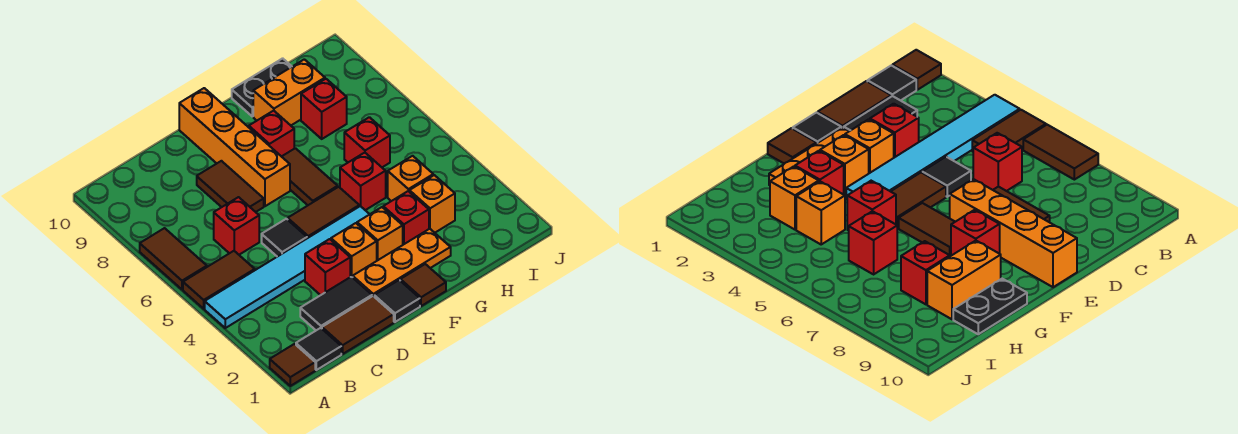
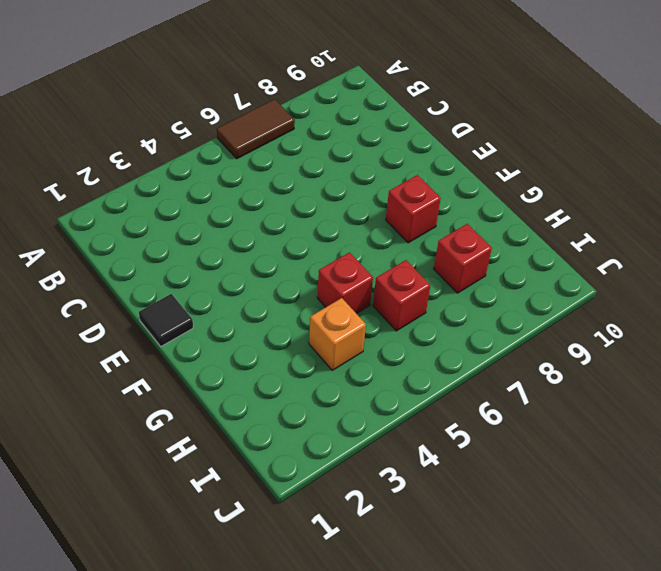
none -> brown 1x1 tile [270,344,315,386]
none -> cyan 1x6 tile [205,206,370,328]
none -> brown 1x2 tile [183,251,255,309]

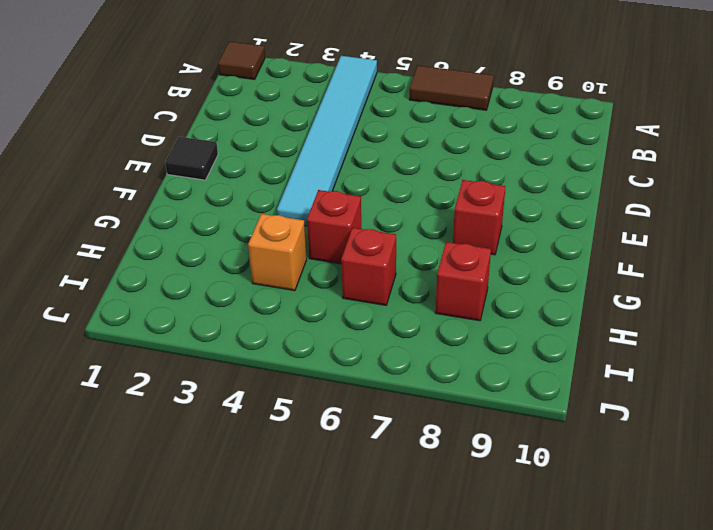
none -> brown 1x2 tile [183,251,255,309]
none -> black 1x1 tile [296,328,341,370]
none -> brown 1x2 tile [322,296,394,354]

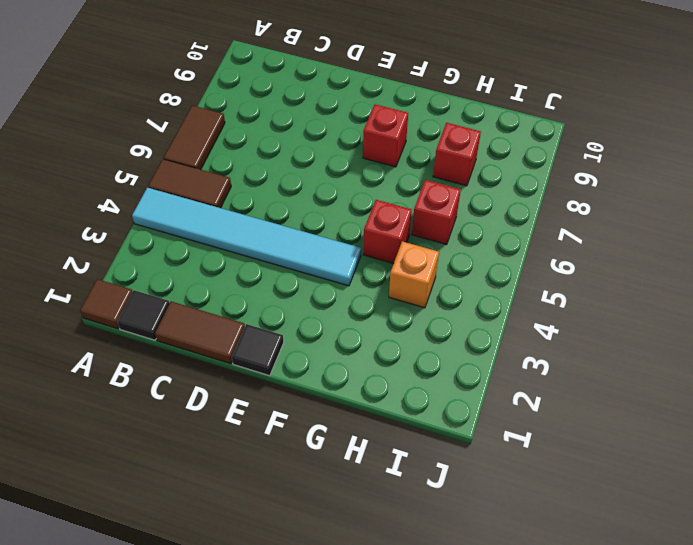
none -> black 1x2 tile [300,277,372,330]
none -> red 1x1 brick [214,197,259,255]
none -> red 1x1 brick [305,239,350,295]

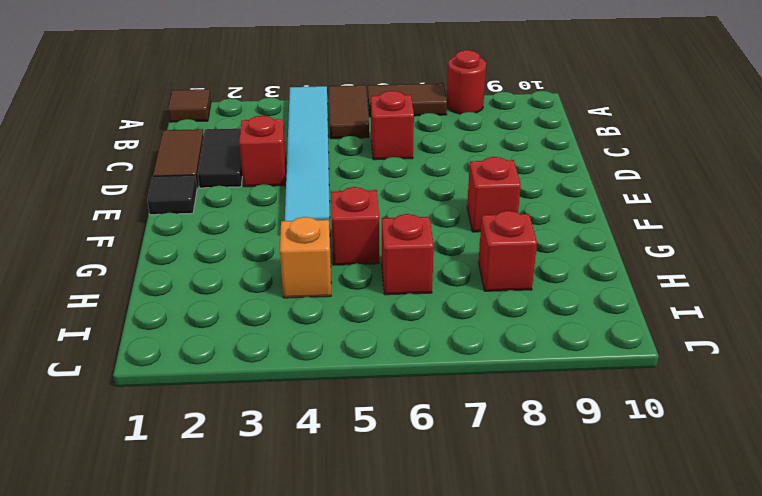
red 1x1 round brick [447,50,486,114] -> none
none -> black 1x1 tile [296,328,341,370]
none -> black 1x1 tile [262,219,307,257]
none -> brown 1x2 tile [197,161,264,212]

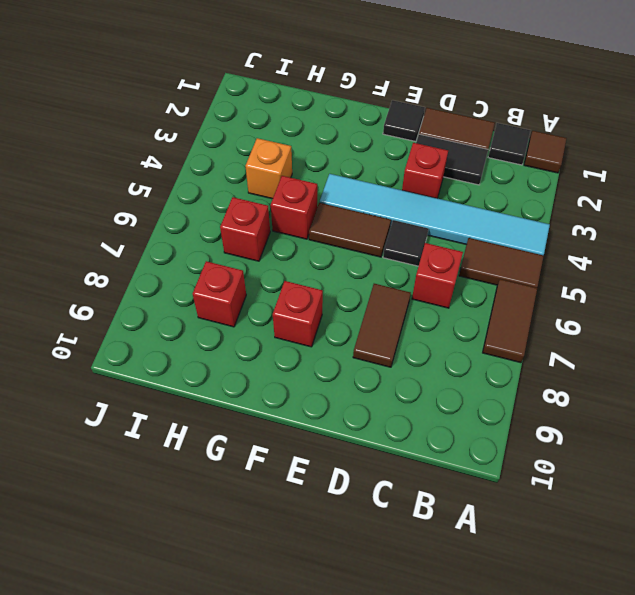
none -> orange 1x3 plate [353,229,451,296]
none -> orange 1x1 brick [331,223,377,277]
none -> orange 1x4 brick [179,88,290,206]

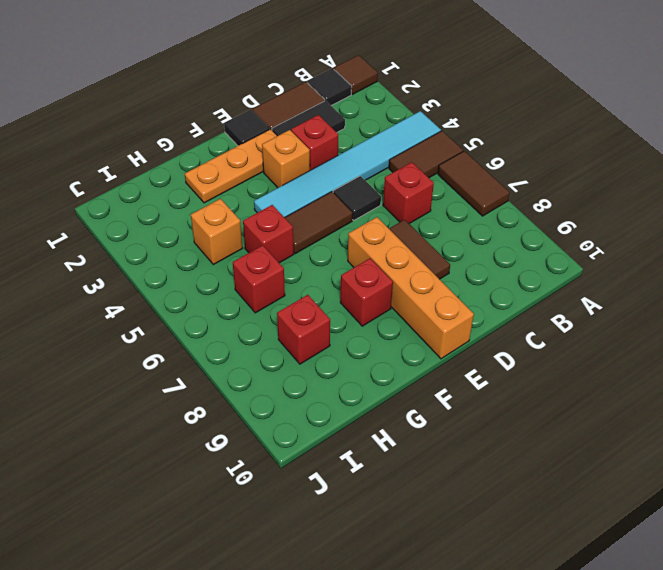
none -> brown 1x1 tile [400,264,446,306]
none -> orange 1x1 brick [357,207,403,261]
none -> brown 1x2 tile [282,148,338,205]

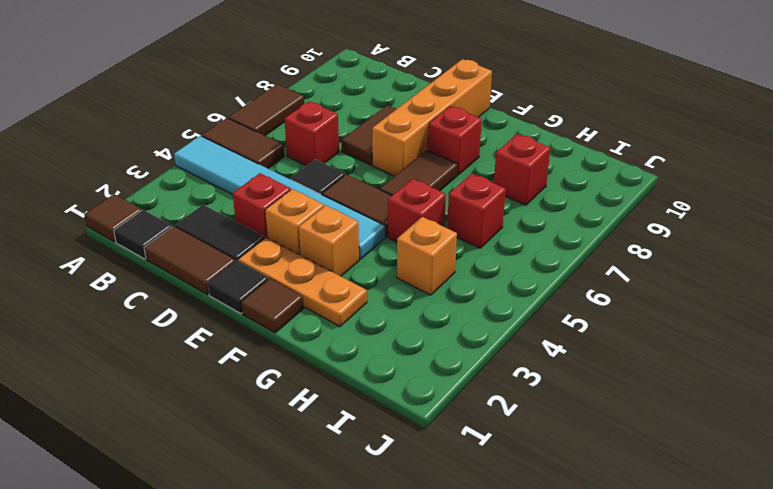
none -> red 1x1 brick [383,191,429,245]
none -> orange 1x2 brick [253,59,325,125]
none -> black 1x2 plate [232,58,292,116]

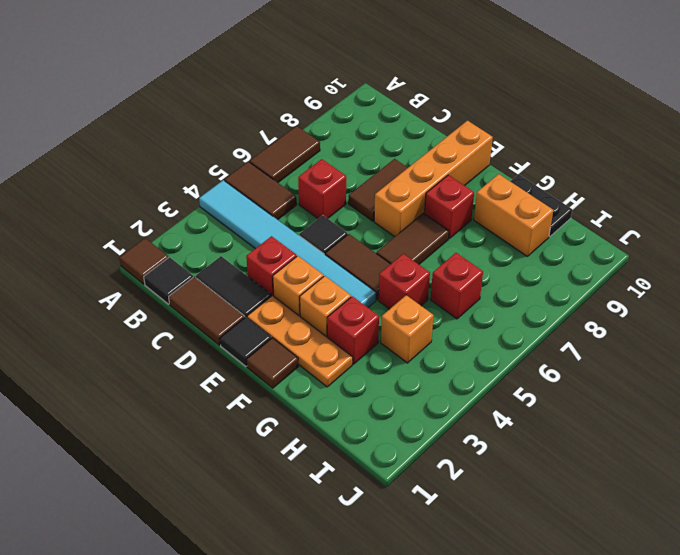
none -> orange 1x1 brick [409,175,455,233]
none -> red 1x1 brick [301,79,347,139]

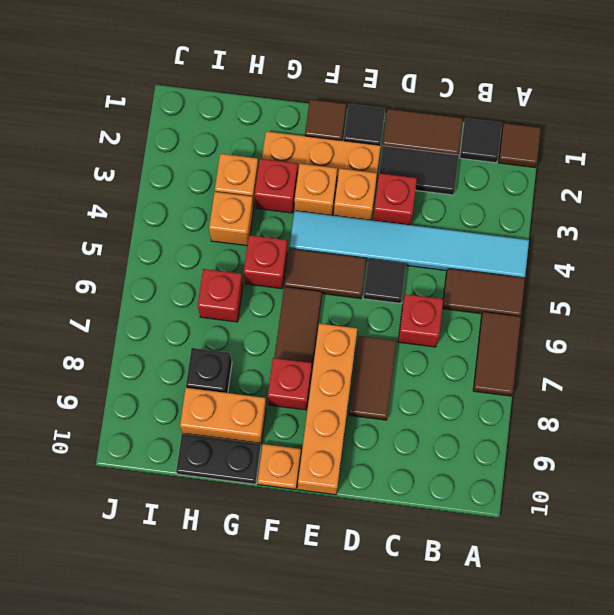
orange 1x1 plate [257,444,301,489] -> none
black 1x1 brick [186,348,232,393] -> red 1x1 brick [301,79,347,139]

